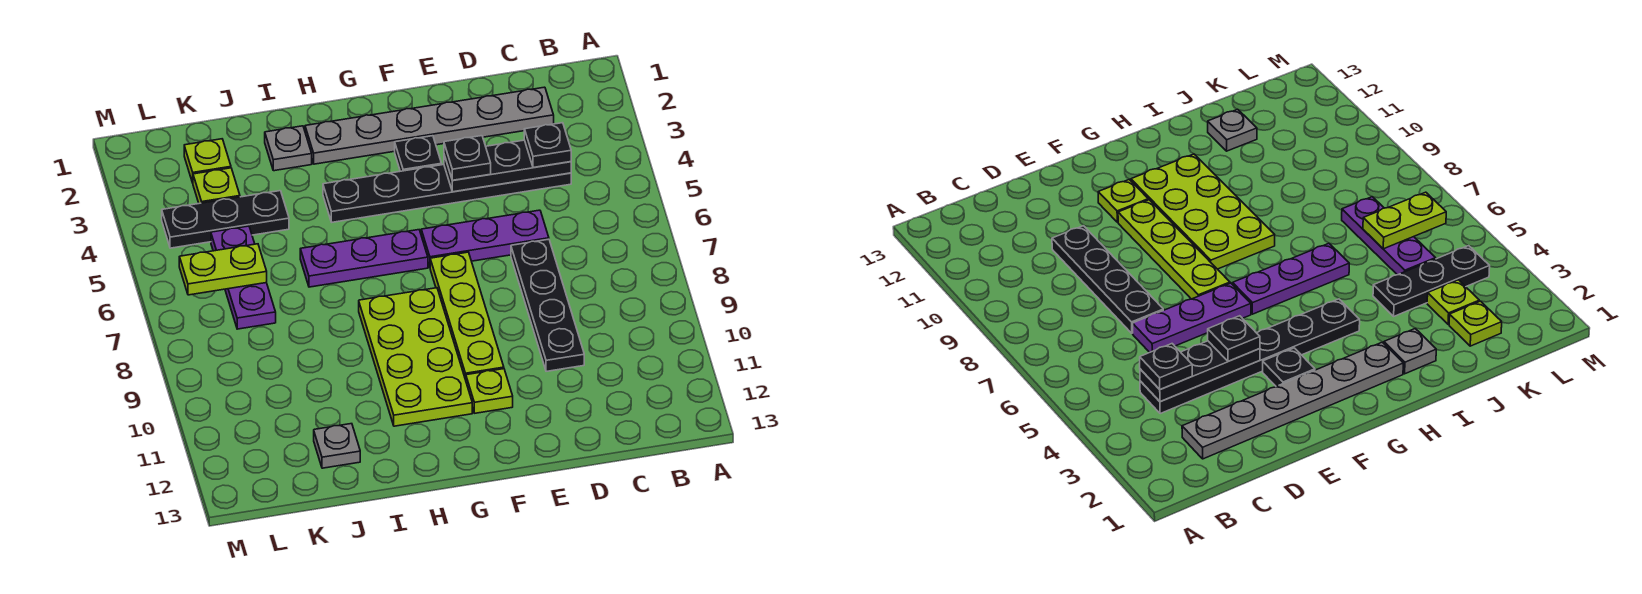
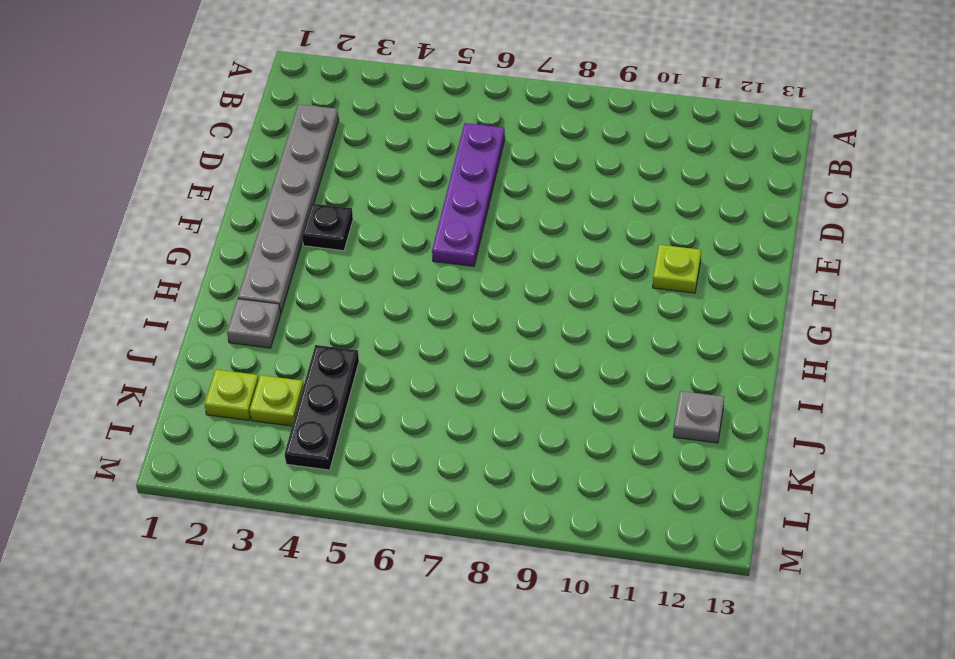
purple 1x4 plate [432,123,505,266] -> purple 1x3 plate [421,210,549,267]
none -> black 1x6 plate [323,165,571,222]
none -> black 1x4 plate [511,239,584,371]
none -> lime 1x4 plate [430,252,504,380]

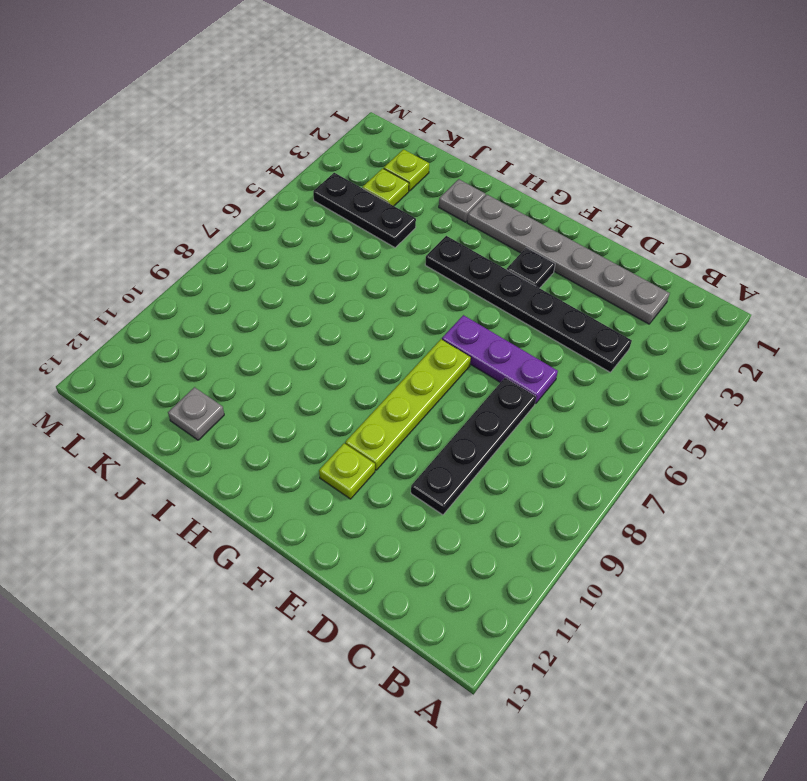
none -> purple 1x3 plate [300,230,428,287]
none -> lime 2x4 plate [359,288,472,426]
none -> purple 1x3 plate [211,226,276,329]

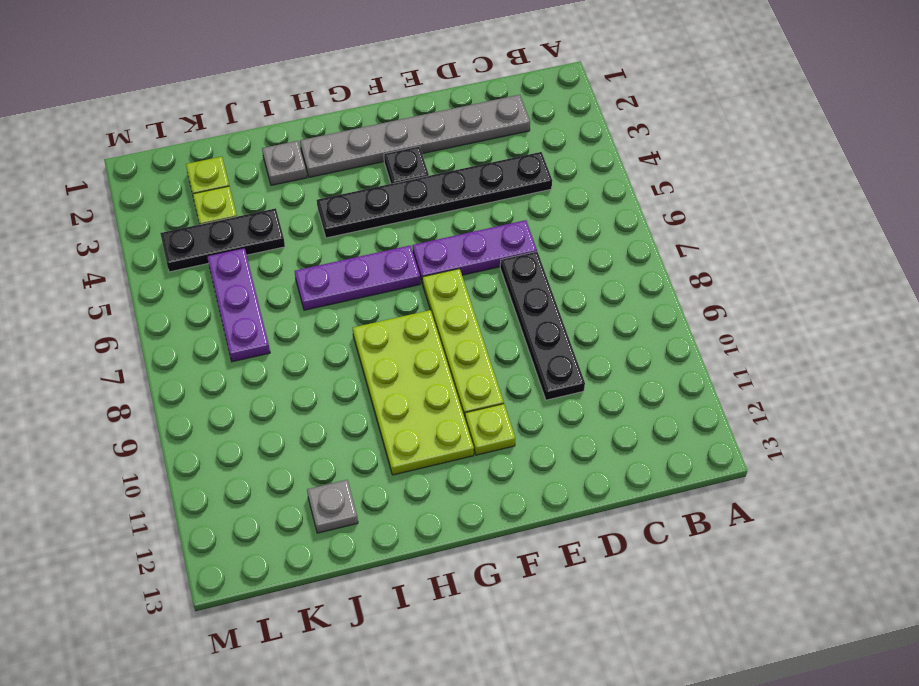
none -> black 1x3 plate [444,140,571,192]
none -> lime 1x2 plate [179,244,267,295]
none -> black 1x1 plate [524,123,571,168]

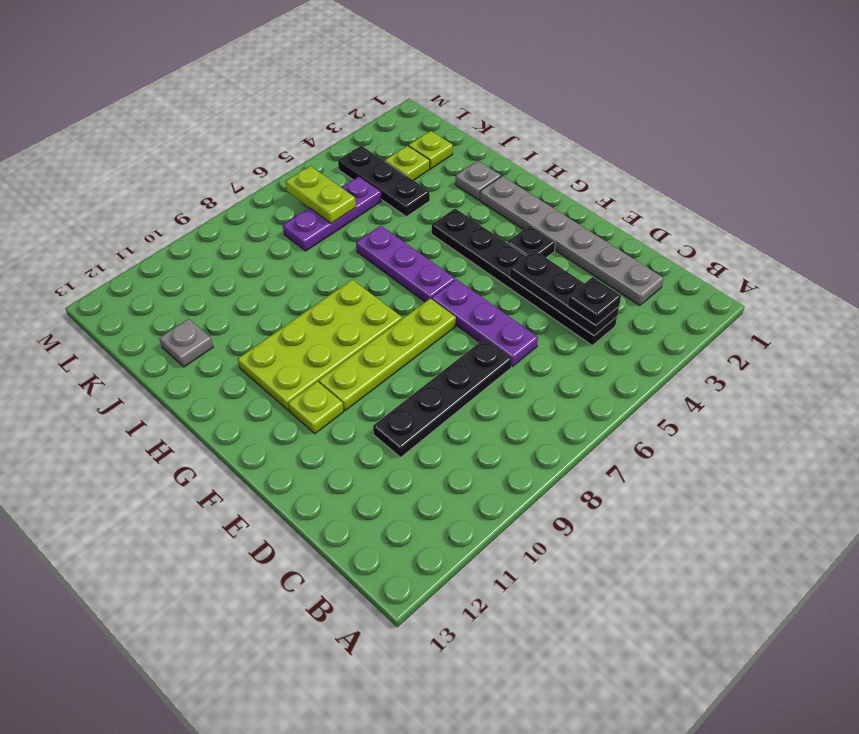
none -> black 1x1 plate [444,136,491,180]

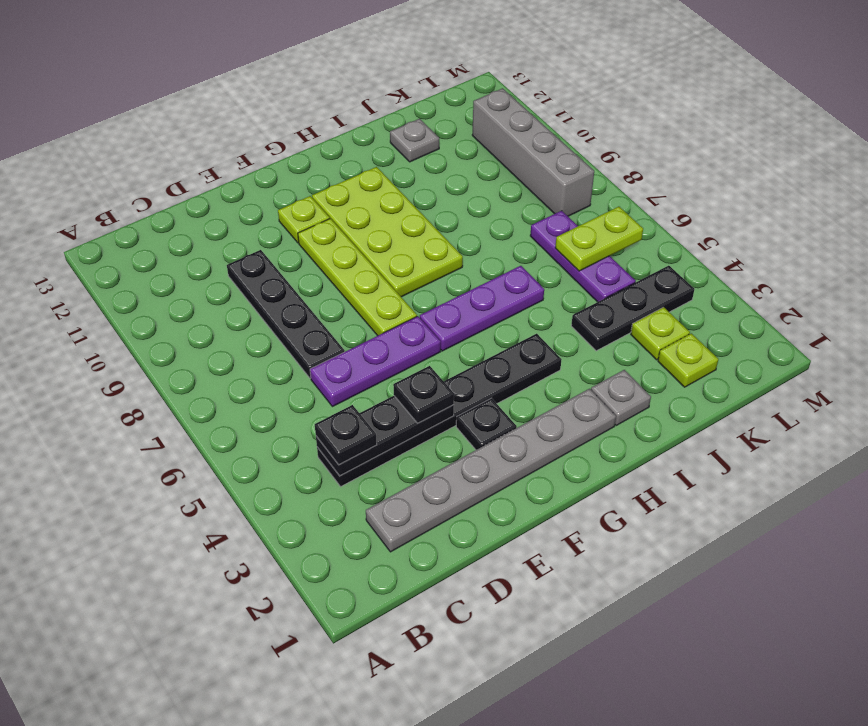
grey 1x4 brick [472,88,594,216] -> none

